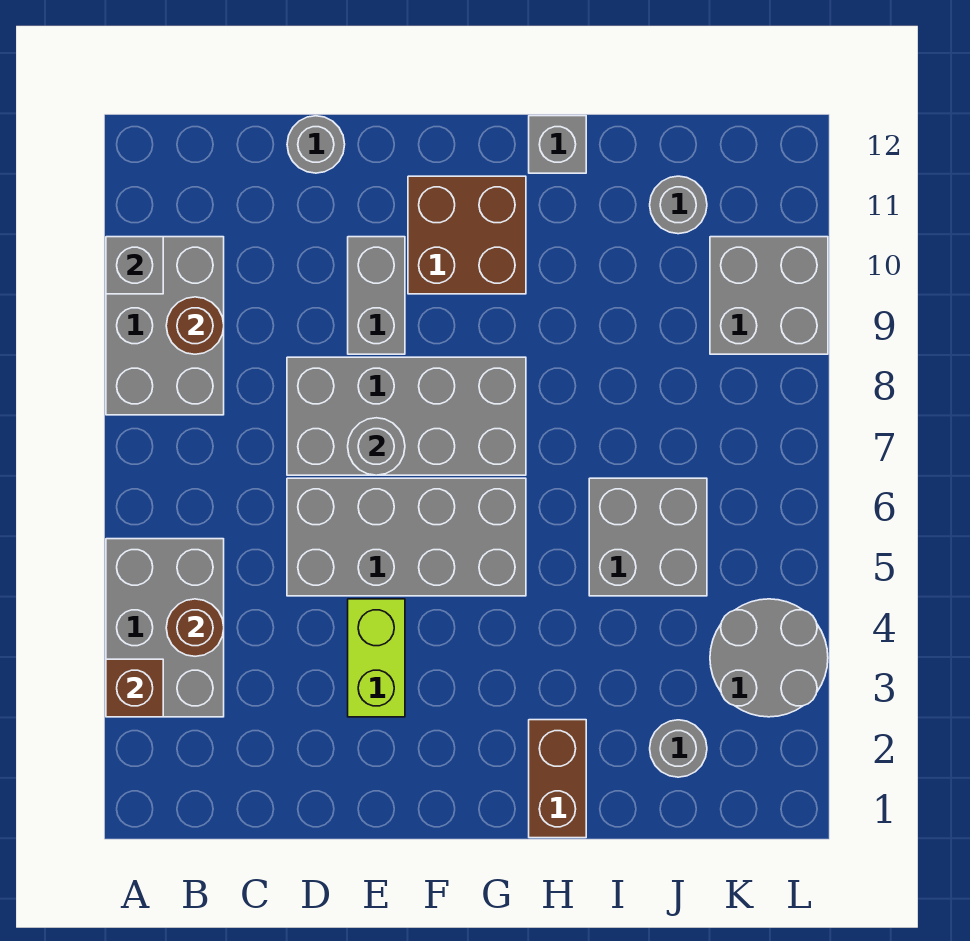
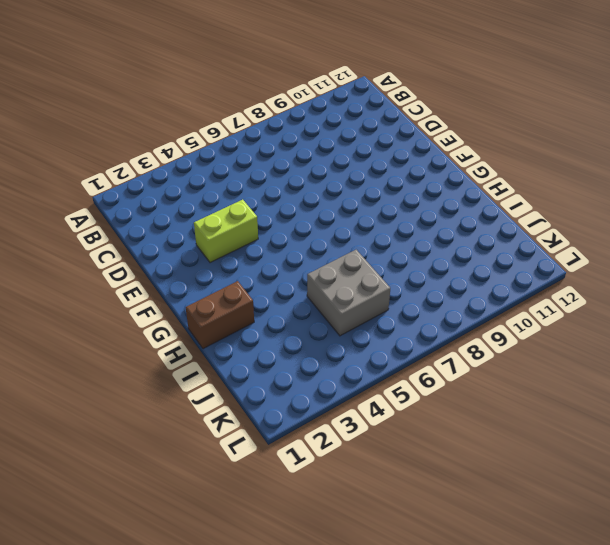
none -> grey 2x3 brick [106,539,224,717]
none -> grey 2x3 brick [106,237,224,415]
none -> grey 2x4 brick [287,478,526,596]

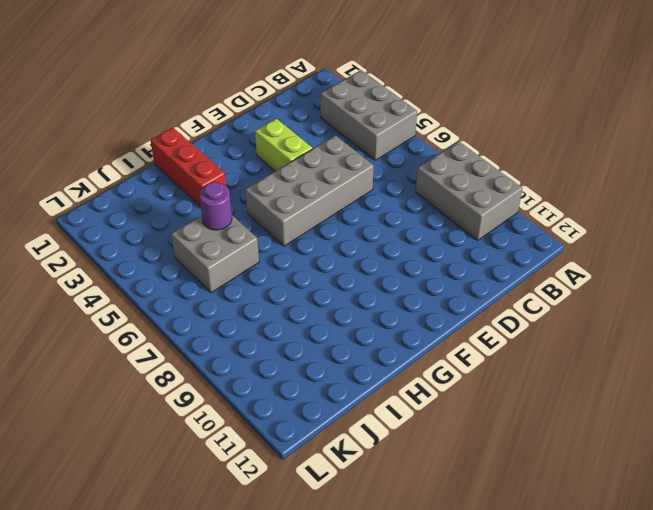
red 1x3 brick [151,128,226,207] -> brown 1x2 brick [529,720,586,838]
purple 1x1 round brick [199,182,232,230] -> none
none -> grey 2x4 brick [287,357,526,475]
none -> grey 1x1 round brick [287,116,345,173]
none -> grey 1x2 brick [348,237,405,354]

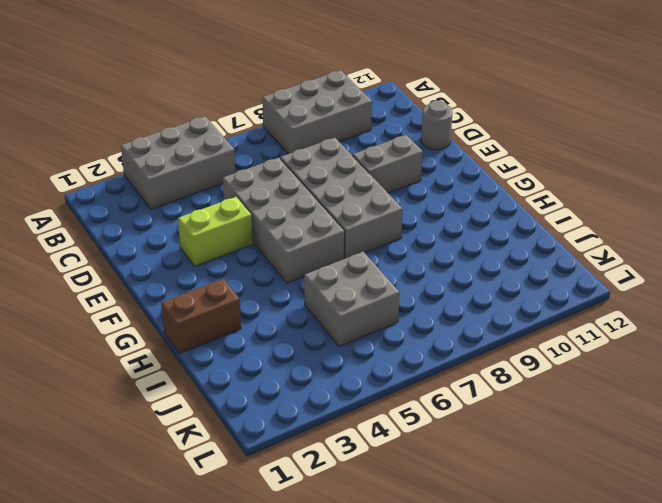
none -> brown 2x2 brick [408,176,526,294]
none -> grey 1x1 brick [529,116,586,173]
none -> grey 1x1 round brick [650,720,707,777]

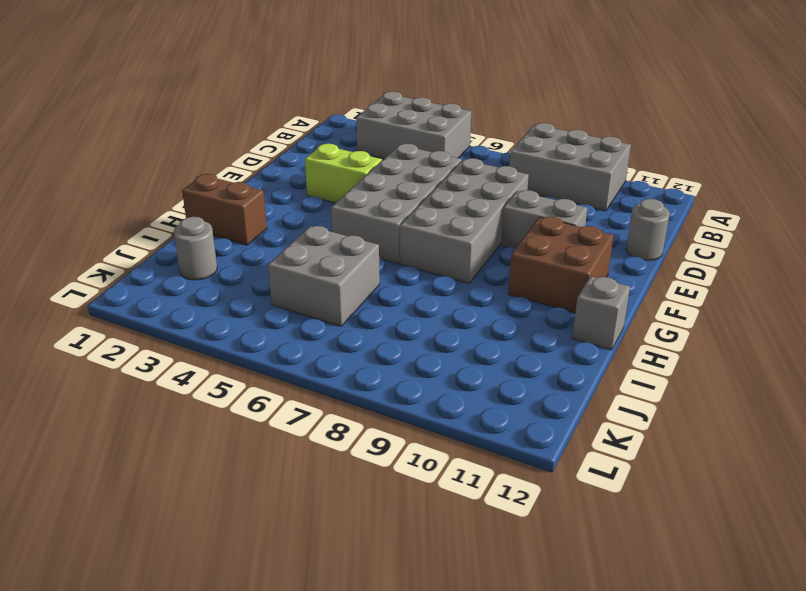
none -> grey 1x1 round brick [650,176,707,234]
none -> grey 2x2 round brick [710,599,828,717]
none -> grey 2x2 brick [710,237,828,354]

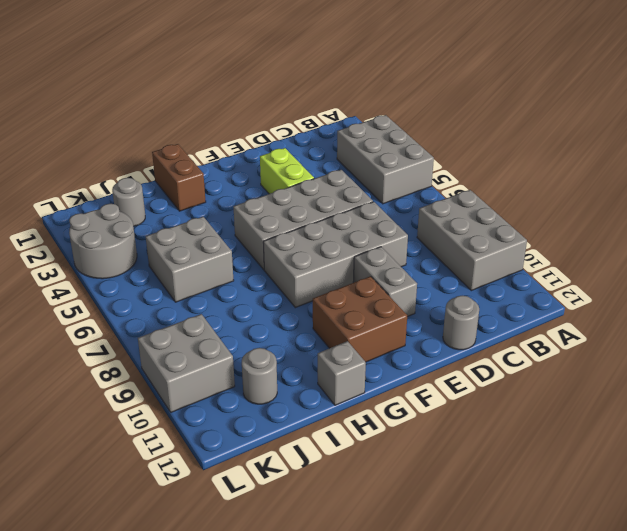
none -> brown 1x1 brick [106,659,163,717]
none -> grey 1x1 brick [106,237,163,294]
none -> brown 1x1 round brick [166,599,224,656]

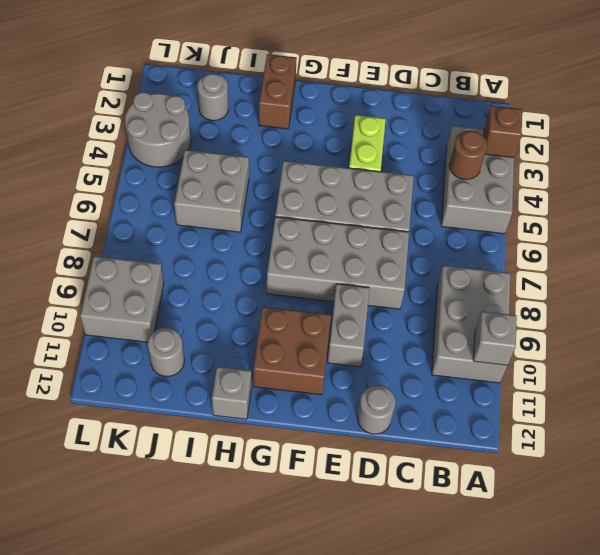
none -> brown 1x1 round brick [166,297,224,354]
none -> grey 1x1 round brick [348,418,405,475]

